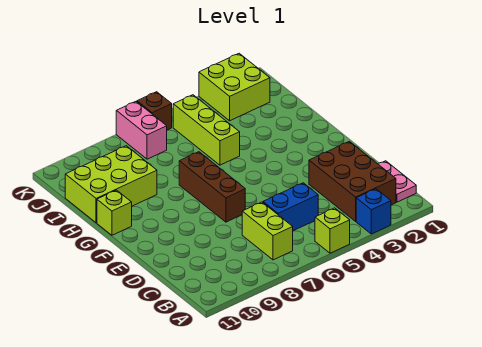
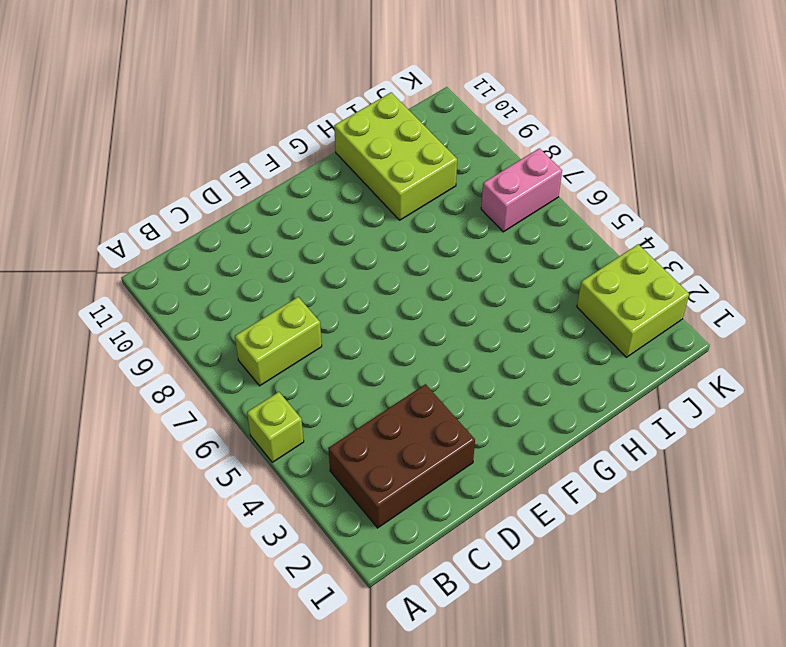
none -> blue 1x1 brick [356,189,391,234]
none -> pink 1x2 plate [378,161,416,202]
none -> blue 1x2 brick [263,183,318,231]

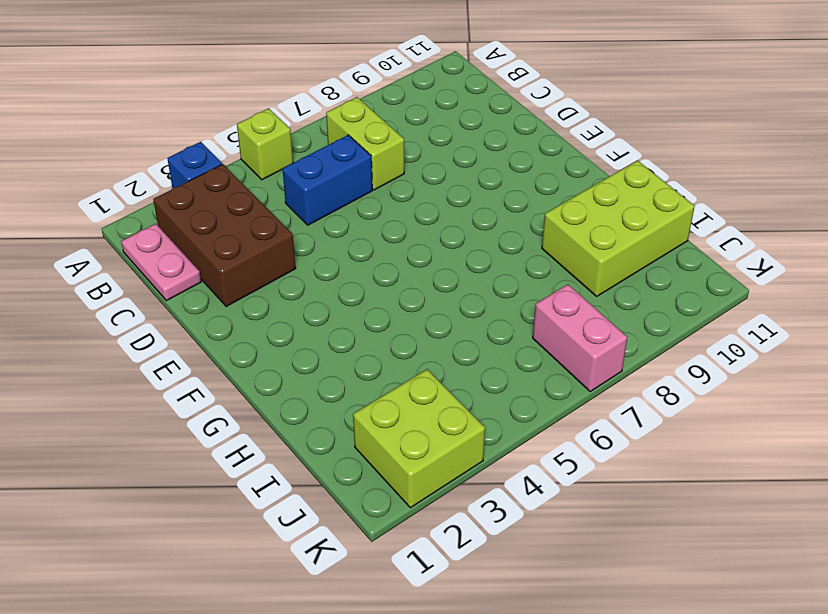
none -> brown 1x3 brick [179,152,245,222]
none -> lime 1x1 brick [97,190,132,235]
none -> lime 1x3 brick [173,95,240,165]

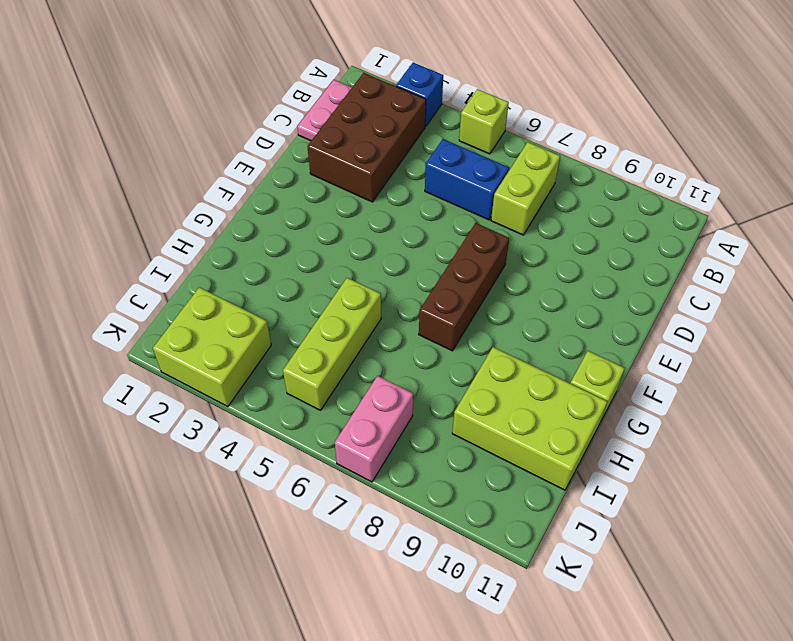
none -> brown 1x1 brick [137,92,172,130]

